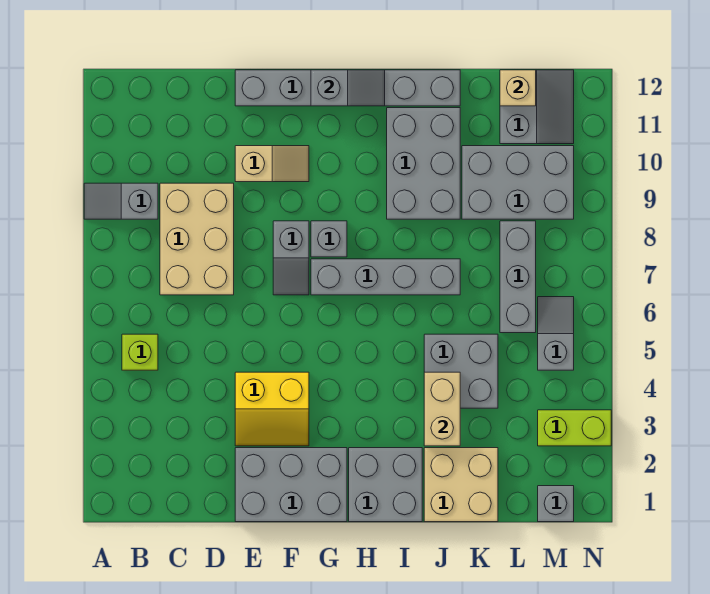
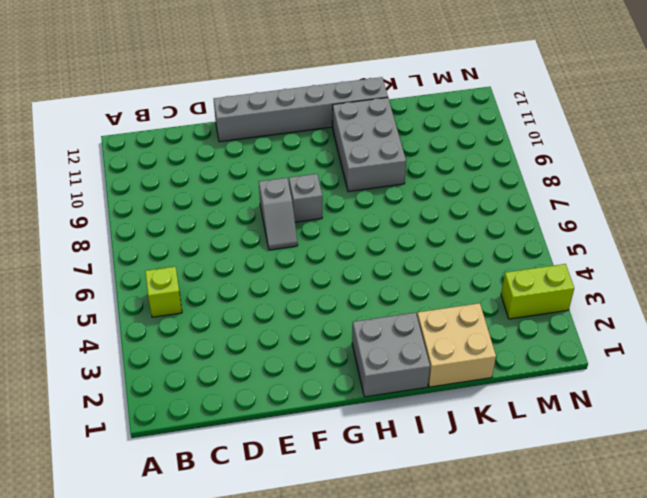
none -> grey 1x2 slope [84,183,158,219]
none -> tan 2x3 brick [160,183,234,295]
none -> grey 2x3 brick [235,448,347,522]

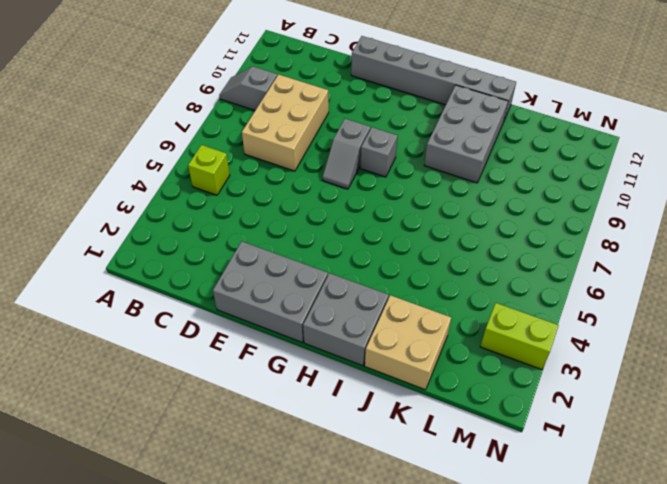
none -> yellow 2x2 slope [235,372,309,446]
none -> tan 1x2 slope [235,146,309,182]
none -> grey 1x4 brick [311,259,460,295]

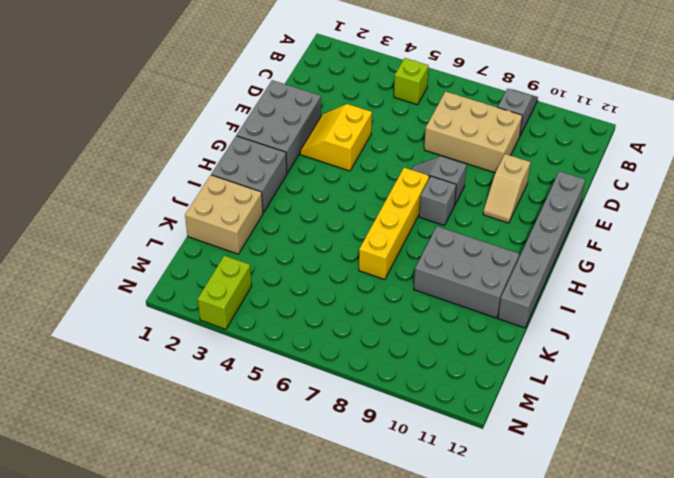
yellow 1x4 brick [359,167,429,280] -> grey 1x4 brick [311,259,460,295]
none -> grey 2x2 brick [424,334,498,408]
none -> grey 2x3 brick [462,146,574,219]
none -> grey 1x3 brick [500,221,536,333]

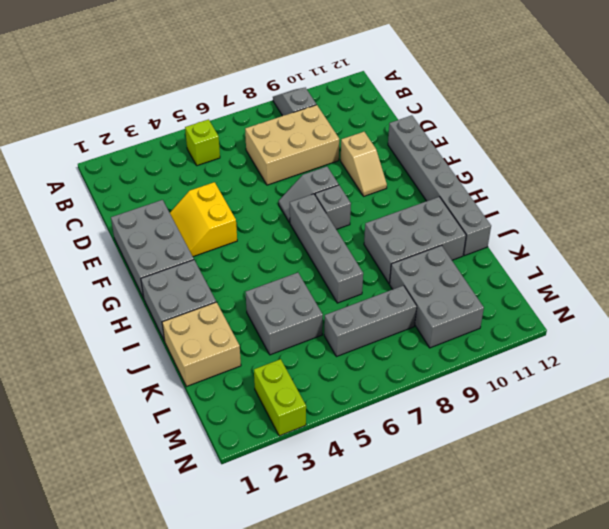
none -> grey 2x2 slope [500,70,574,144]
none -> grey 1x1 brick [538,486,574,522]
none -> grey 1x2 slope [538,297,574,370]

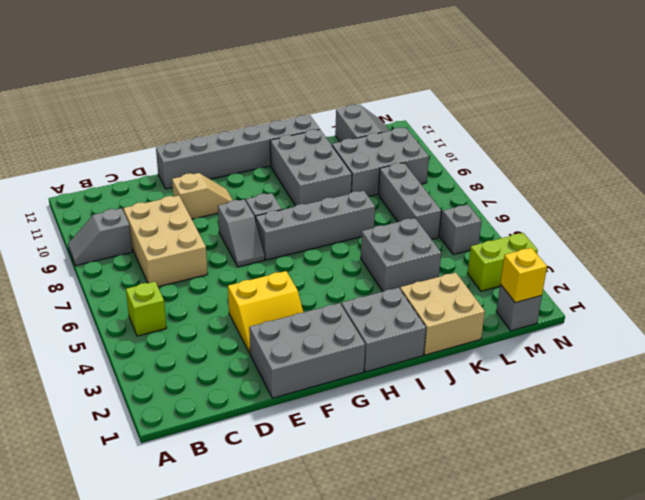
yellow 1x1 brick [500,248,547,303] -> none
none -> grey 1x2 slope [311,70,385,106]
none -> tan 1x2 brick [424,372,460,446]
none -> tan 1x1 brick [500,70,536,106]

